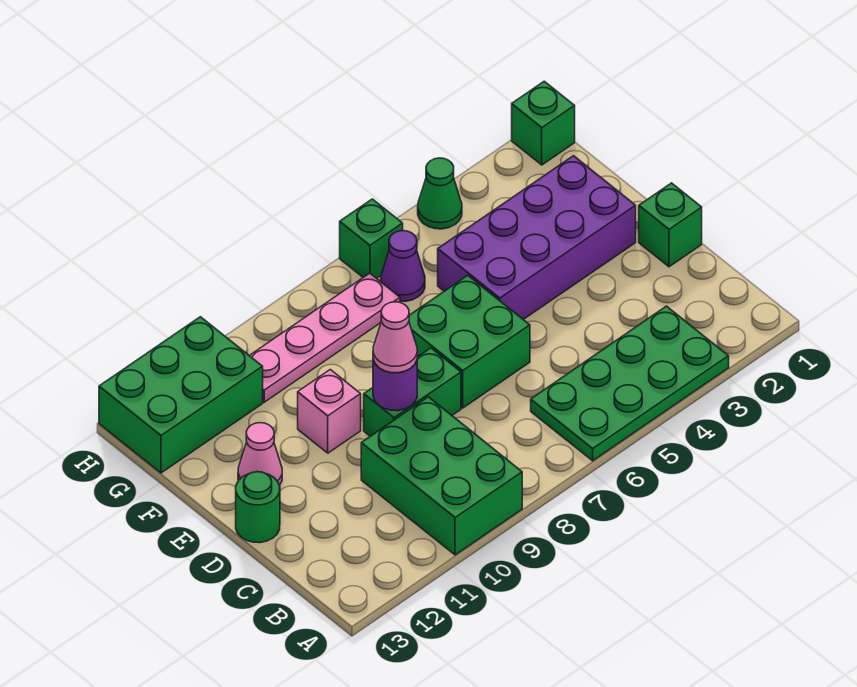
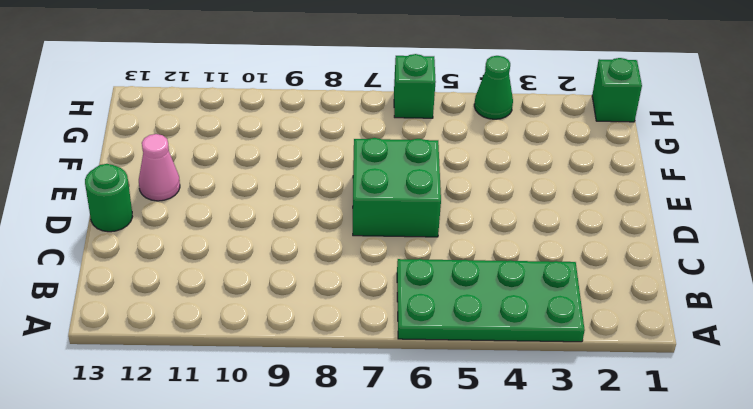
none -> green 2x3 brick [361,397,522,555]
none -> green 1x1 brick [639,183,702,267]
none -> green 1x2 brick [364,348,461,436]

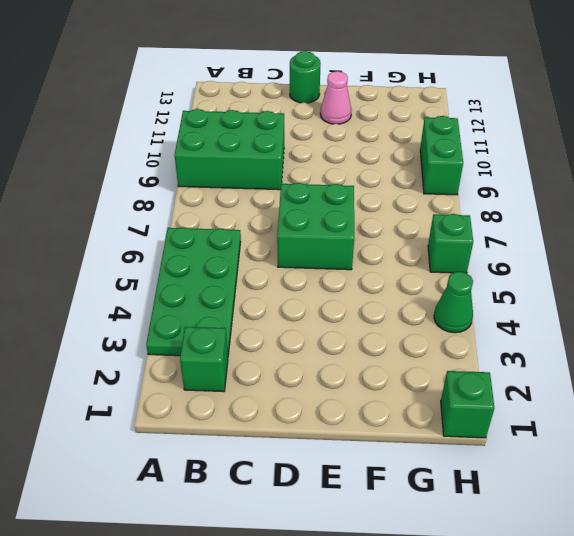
green 1x1 brick [180,327,228,392] -> green 1x1 brick moved to [639,183,702,267]
green 1x2 brick [420,116,463,195] -> green 1x2 brick moved to [364,348,461,436]
none -> purple 2x4 brick [438,156,636,319]
none -> pink 1x1 brick [298,370,361,453]
none -> purple 1x1 cone [381,231,425,301]

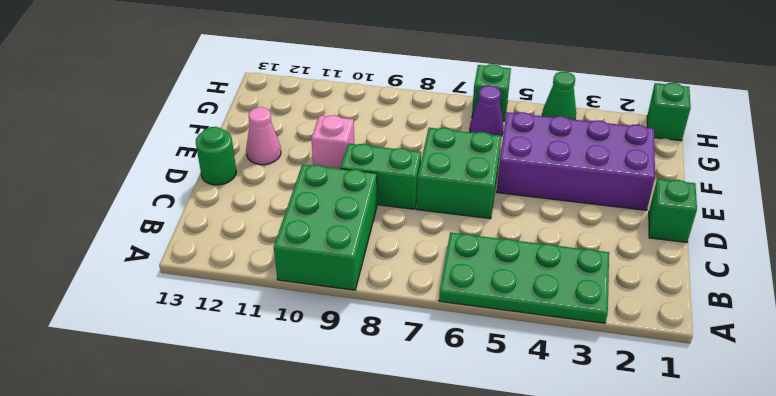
none -> pink 1x4 plate [250,273,400,402]
none -> green 2x3 brick [99,317,263,473]
none -> purple 1x1 round brick [373,360,417,411]

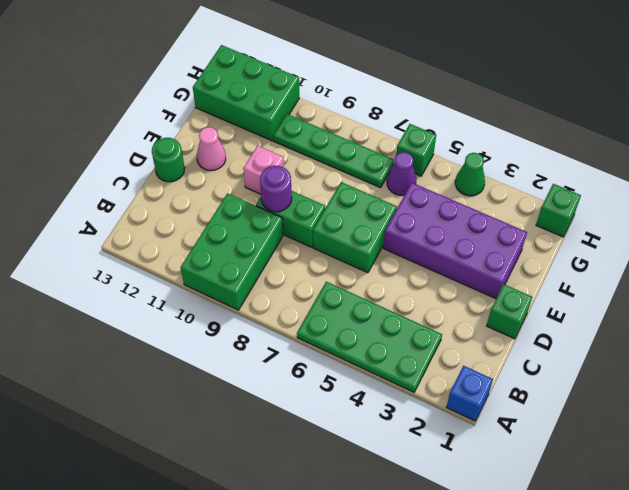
blue 1x1 brick [446,366,493,421] -> none
green 1x4 plate [274,114,394,188] -> pink 1x4 plate [250,273,400,402]
none -> pink 1x1 cone [373,302,417,373]

